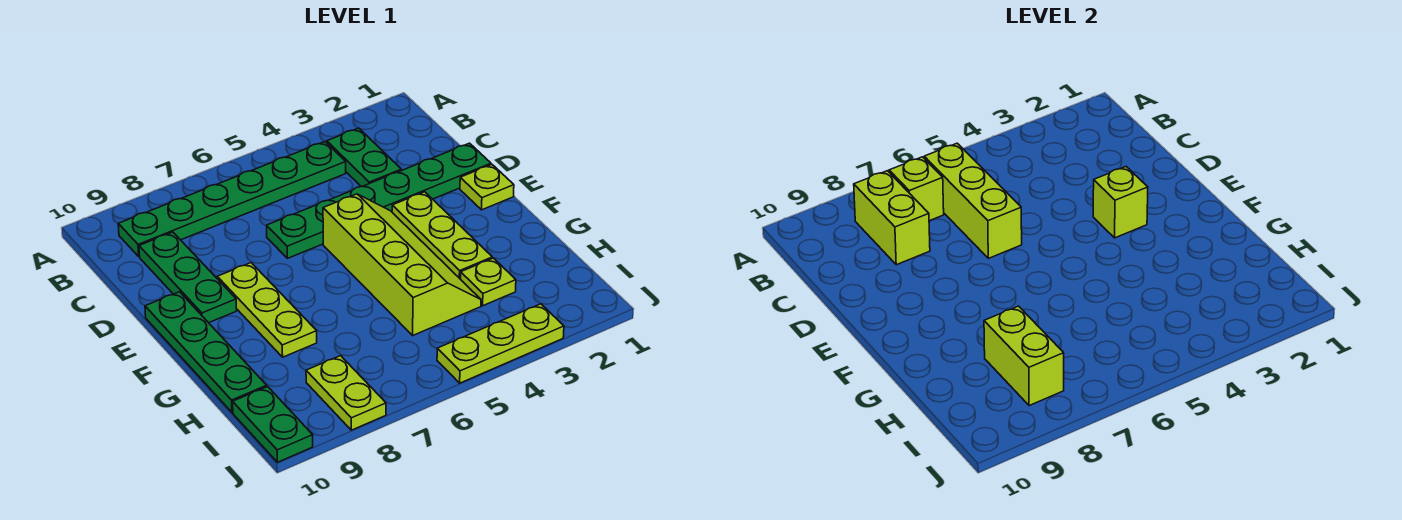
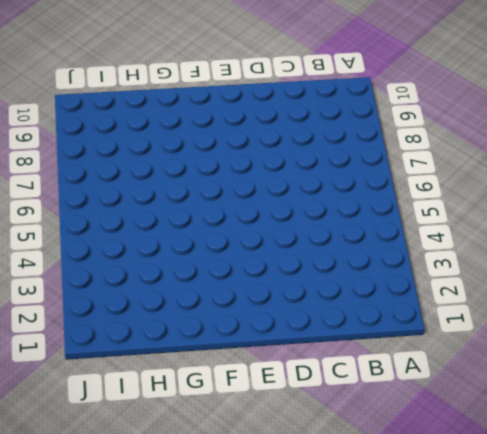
none -> green 1x2 plate [326,128,401,187]
none -> green 1x6 plate [118,142,346,256]
none -> green 1x3 plate [139,232,237,323]

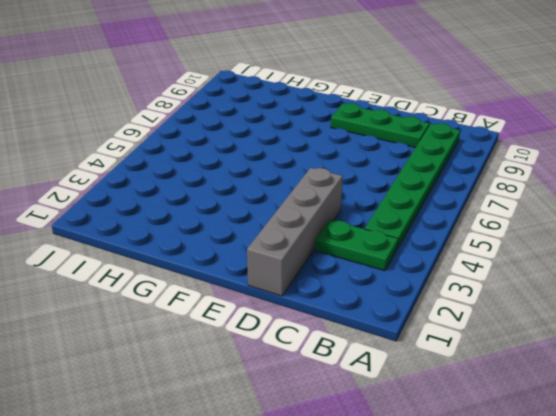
grey 1x4 brick [247,168,343,296] -> green 1x6 plate [267,143,491,258]
none -> lime 1x1 plate [460,165,514,210]
none -> lime 1x3 plate [392,192,492,279]
none -> lime 2x4 slope [323,194,481,335]

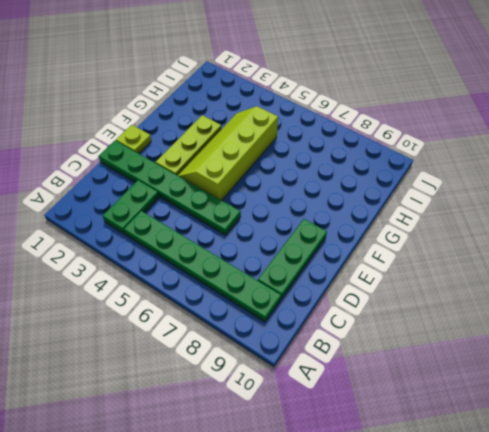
none -> lime 1x3 plate [217,263,317,357]
none -> green 1x4 plate [145,292,267,412]
none -> lime 1x1 plate [461,258,516,306]

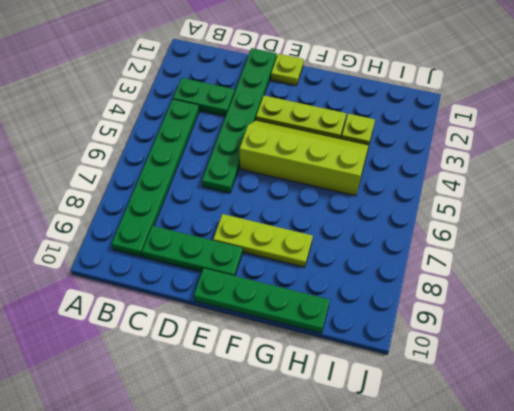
none -> lime 1x2 plate [306,356,386,430]
none -> green 1x2 plate [233,387,313,462]
none -> lime 1x3 plate [437,304,564,383]

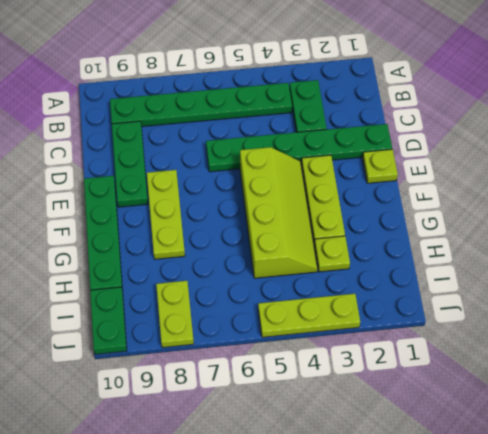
none -> lime 1x3 brick [924,143,1022,258]
none -> lime 1x1 brick [889,157,944,221]
none -> lime 1x2 brick [854,171,930,265]

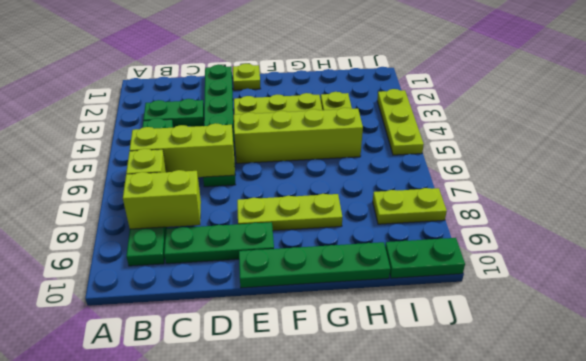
none -> lime 1x1 brick [1093,167,1148,238]
none -> lime 1x2 brick [984,306,1064,406]

